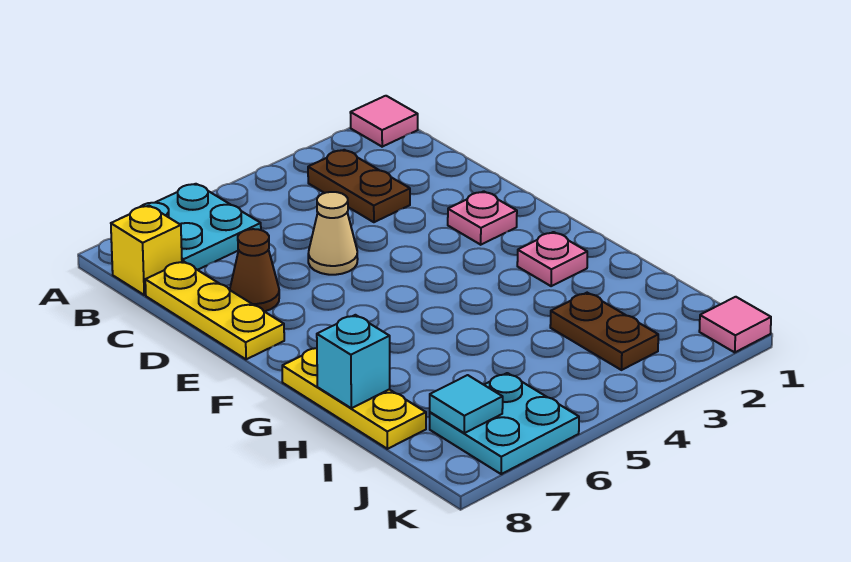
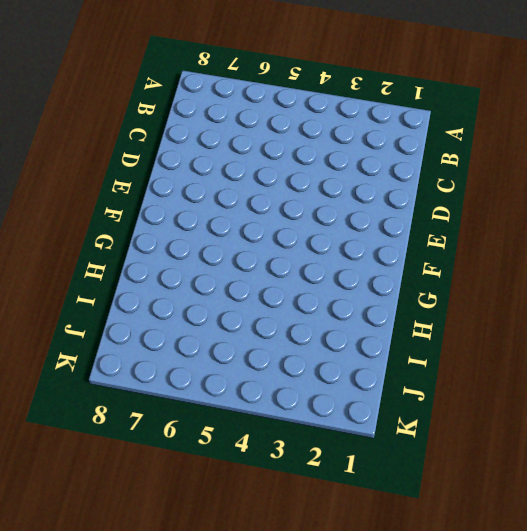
none -> pink 1x1 tile [350,96,418,147]
none -> cyan 2x2 plate [141,184,261,270]
none -> brown 1x2 plate [308,150,410,222]

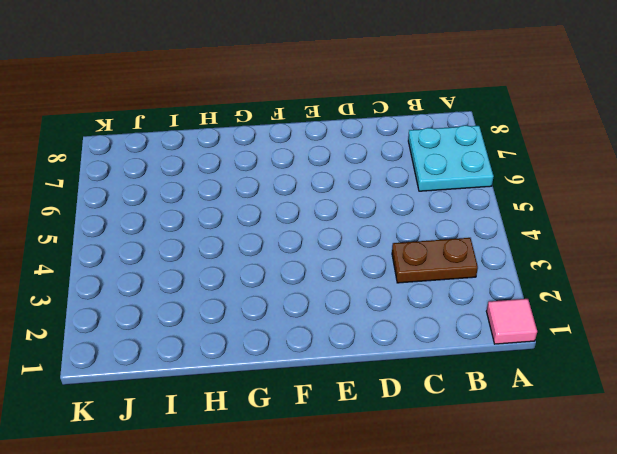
none -> yellow 1x1 brick [111,206,182,295]
none -> yellow 1x3 plate [145,261,284,359]
none -> tan 1x1 cone [308,192,358,275]

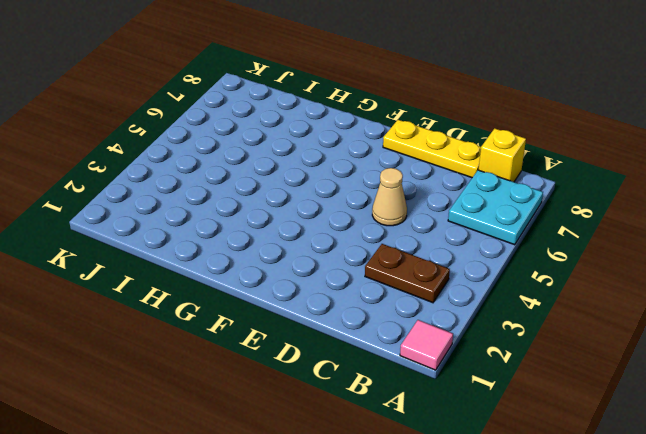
none -> brown 1x1 cone [230,229,279,312]
none -> pink 1x1 plate [448,191,517,245]
none -> pink 1x1 plate [517,232,587,286]

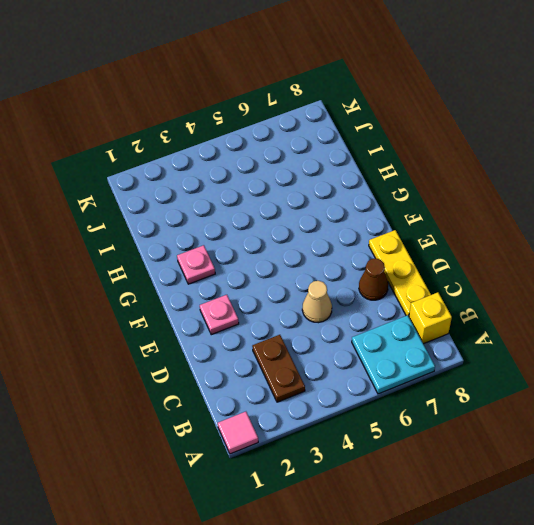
none -> yellow 1x3 plate [282,348,426,449]
none -> brown 1x2 plate [550,293,658,370]
none -> cyan 2x2 plate [430,373,579,474]

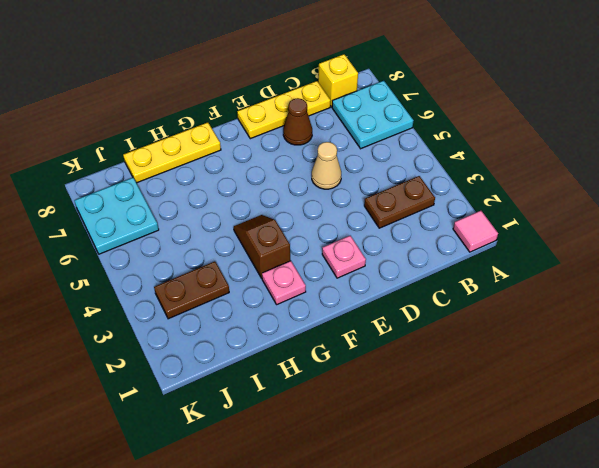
brown 1x2 slope [234,215,290,278] -> none
none -> pink 1x1 tile [699,297,771,352]
none -> cyan 1x1 brick [317,315,390,408]
none -> cyan 1x1 tile [430,375,503,433]

